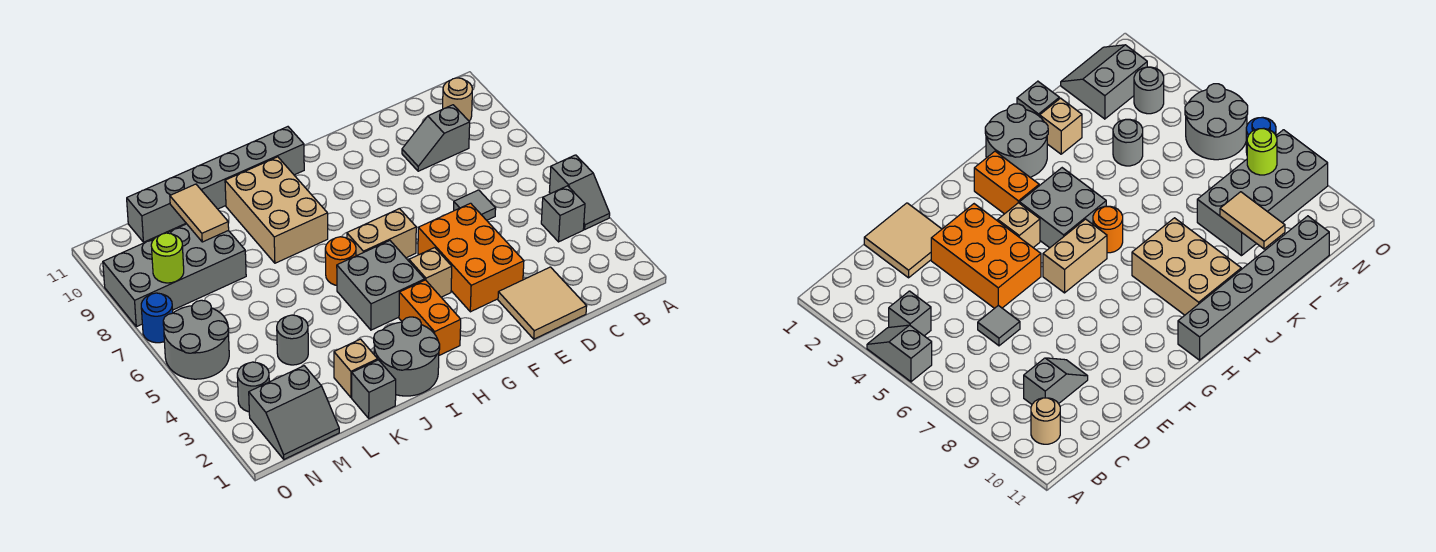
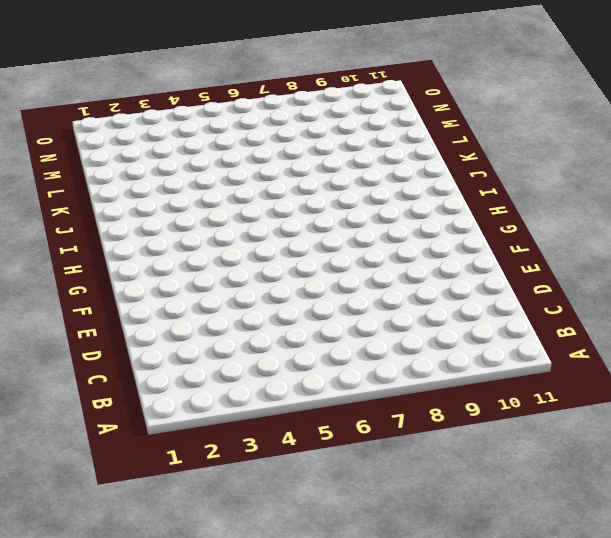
none -> grey 1x2 slope [549,155,610,229]
none -> grey 1x1 brick [541,186,585,242]
none -> tan 1x1 round brick [443,78,472,121]

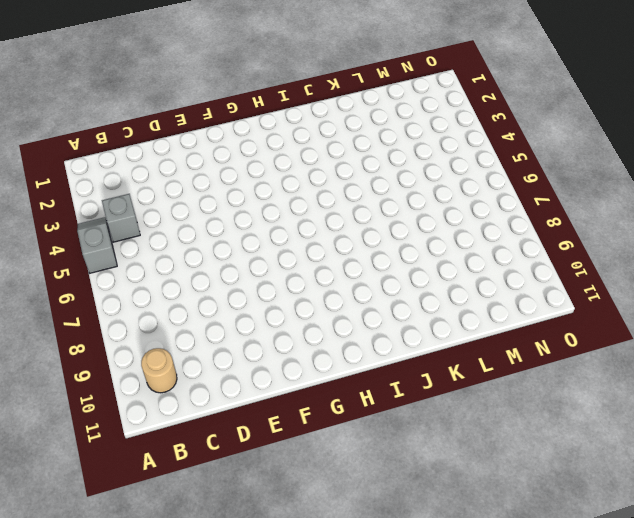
none -> grey 1x2 slope [402,105,470,171]
none -> tan 2x2 tile [498,267,587,339]
none -> grey 1x1 tile [454,190,496,220]

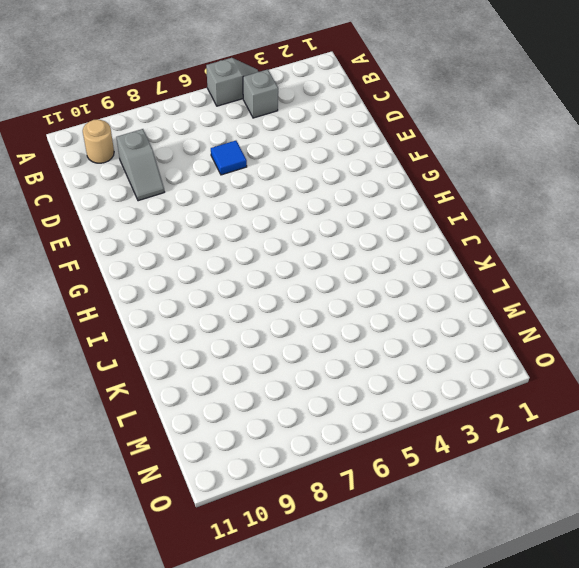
blue 1x1 tile [211,141,247,175] -> grey 1x1 tile [454,190,496,220]
none -> tan 2x2 tile [498,267,587,339]
none -> orange 2x3 brick [418,203,524,312]
none -> tan 1x1 brick [409,248,452,297]

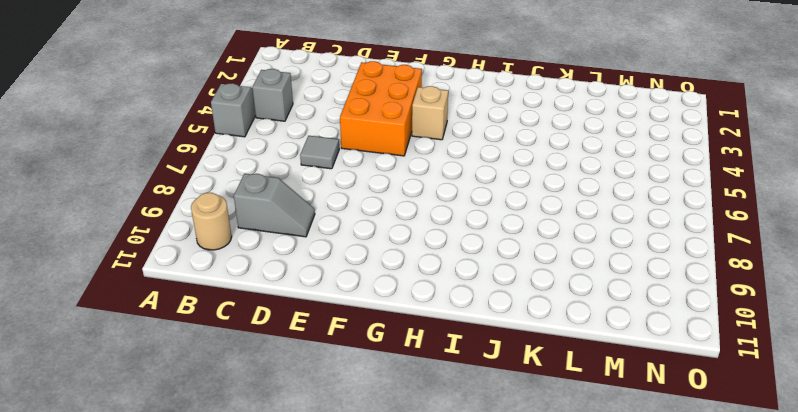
none -> tan 2x2 tile [498,267,587,339]
none -> tan 1x2 brick [347,209,416,258]
none -> orange 1x2 brick [399,280,461,355]

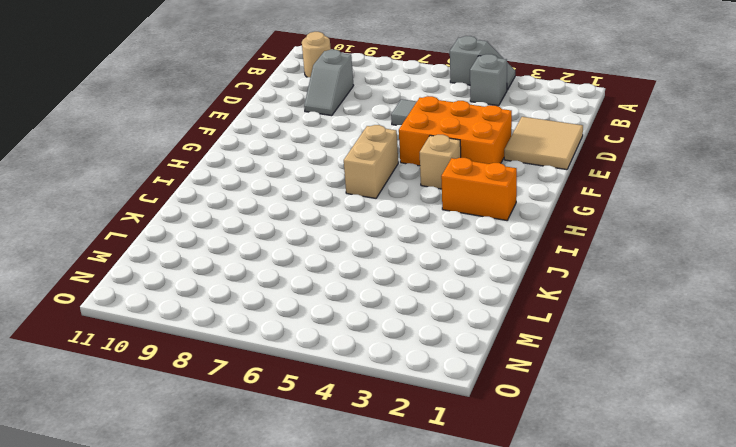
none -> grey 2x2 brick [337,241,425,330]
none -> grey 1x6 brick [127,127,304,242]
none -> grey 2x2 round brick [374,317,440,396]

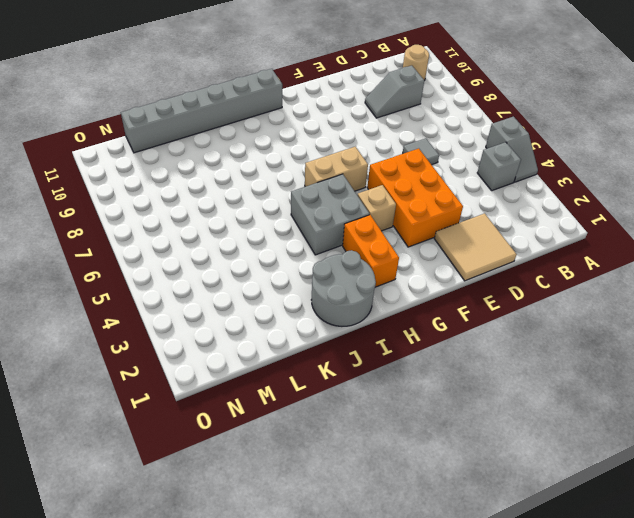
none -> orange 1x1 round brick [325,237,356,285]
none -> tan 2x3 brick [225,157,328,263]
none -> grey 1x1 brick [352,360,396,418]

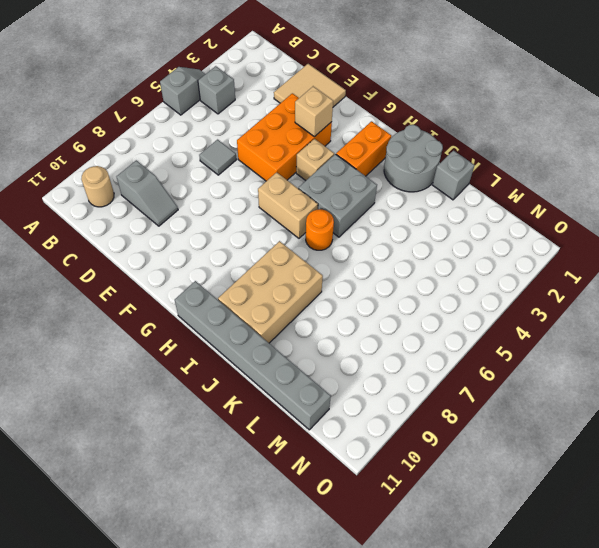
tan 1x1 brick [295,86,333,137] -> tan 1x1 brick moved to [334,339,378,398]
none -> grey 1x1 round brick [277,315,308,365]
none -> grey 2x4 brick [103,224,246,327]
none -> grey 2x2 slope [249,366,339,459]

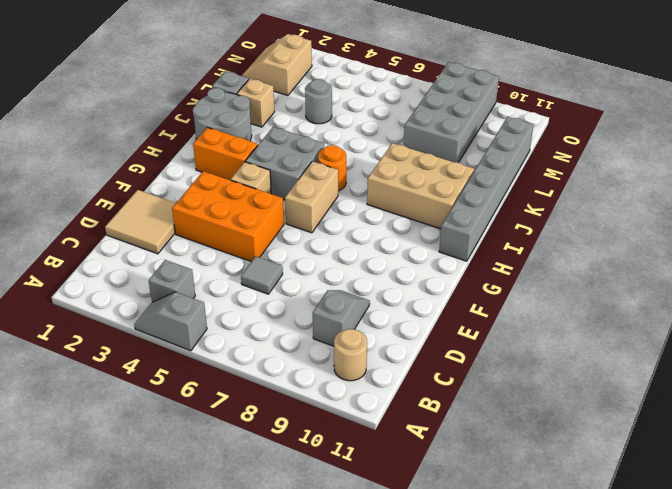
tan 2x2 slope [242,34,312,96] -> grey 2x2 slope [249,366,339,459]
none -> grey 1x1 round brick [237,362,269,412]
none -> grey 2x2 round brick [163,300,229,379]
none -> blue 1x1 round brick [141,293,173,343]

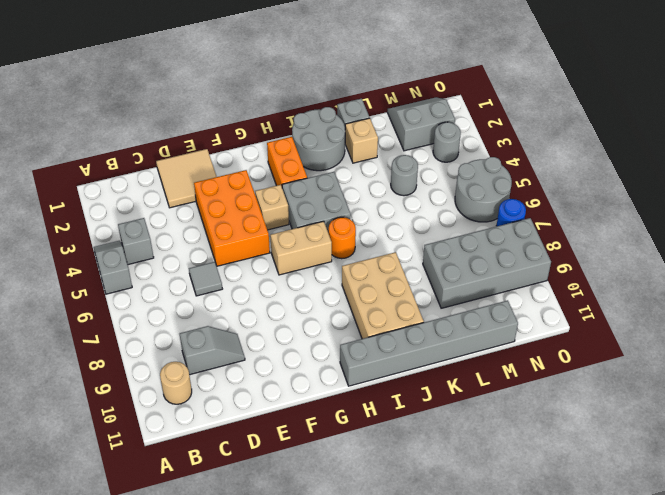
none -> tan 1x2 tile [170,184,229,242]
none -> lime 1x1 round brick [151,233,184,283]

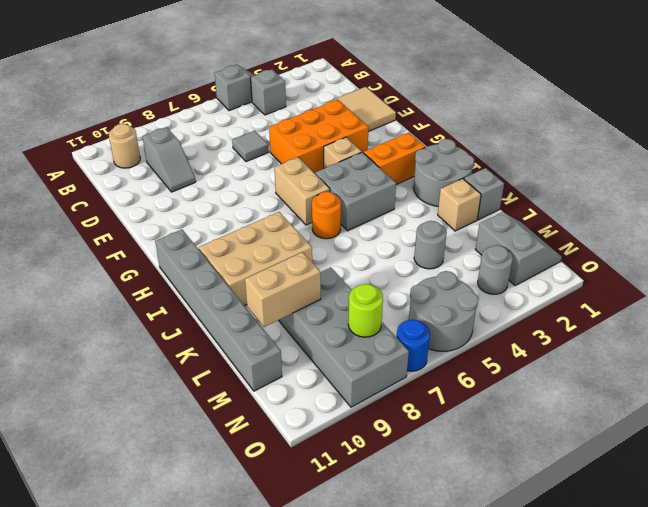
tan 1x2 brick [245,252,321,327] -> tan 1x2 tile [170,184,229,242]

